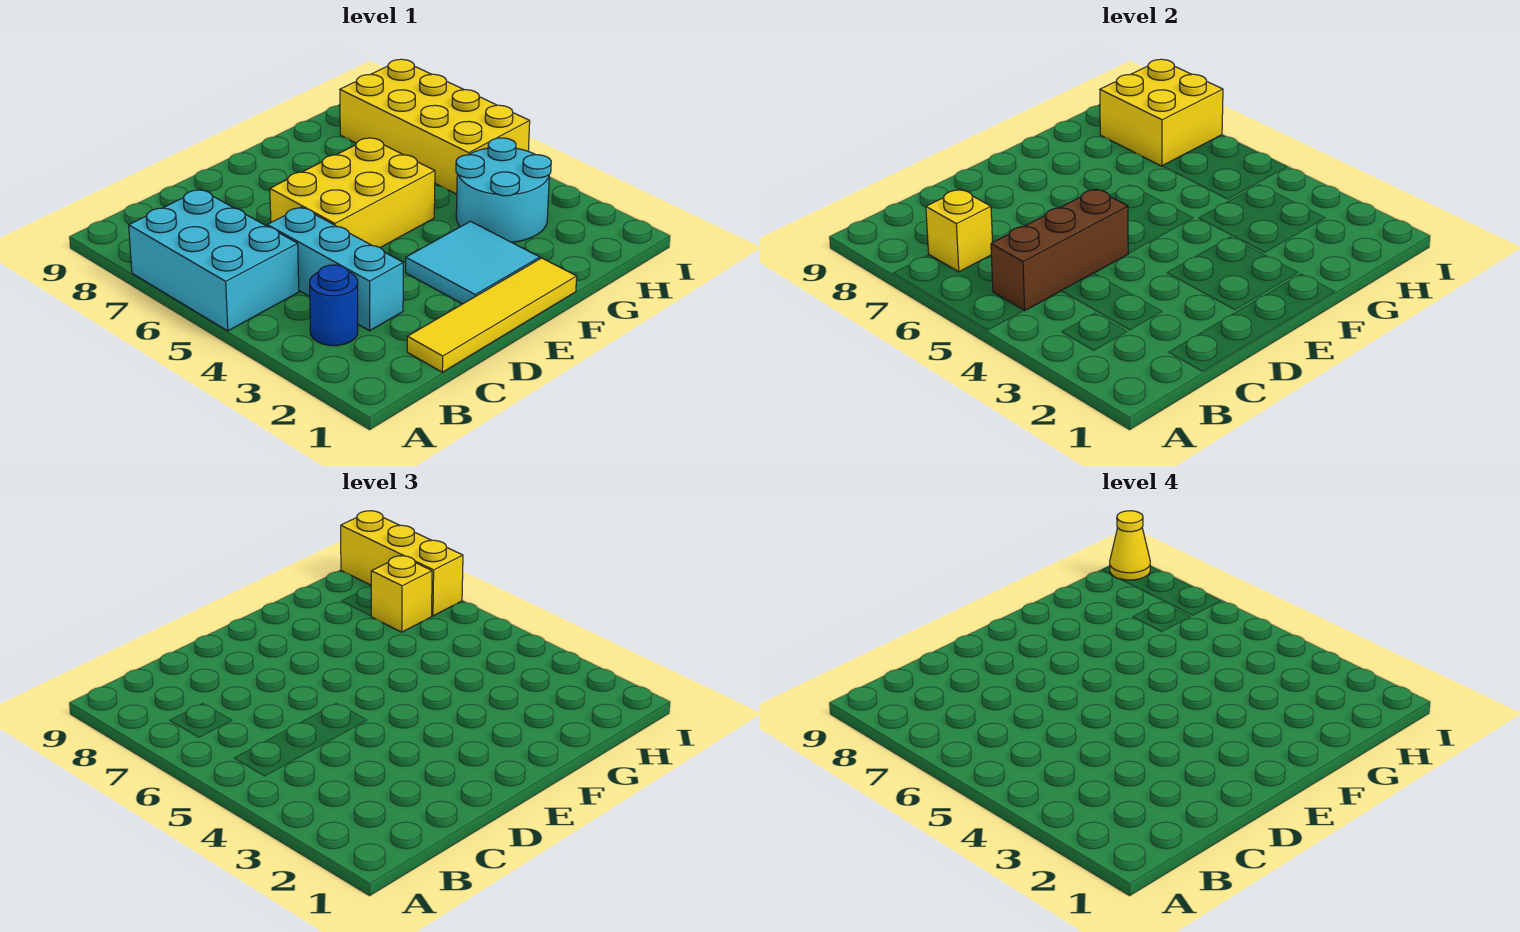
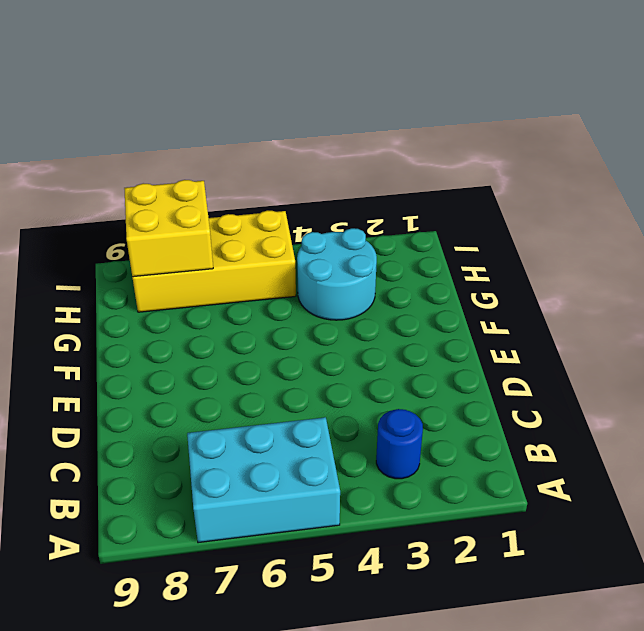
none -> yellow 1x4 tile [407,258,577,372]
none -> cyan 1x3 brick [267,207,403,331]
none -> yellow 2x3 brick [270,138,435,248]

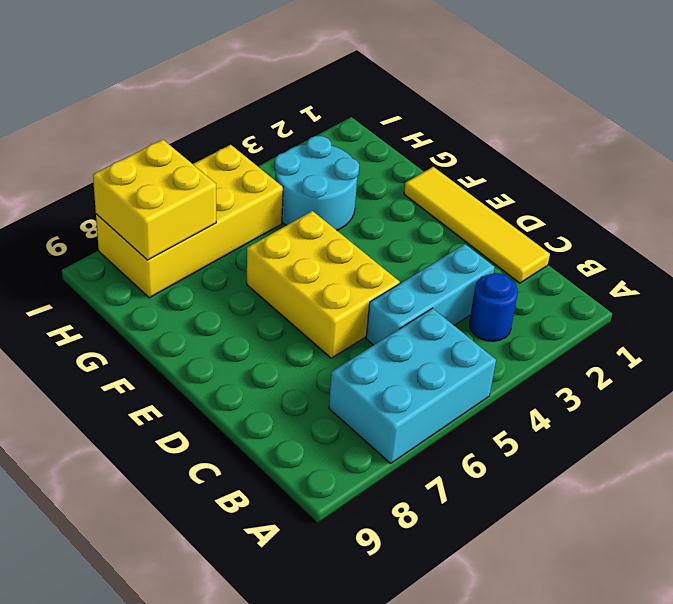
none -> cyan 2x2 tile [406,221,540,304]
none -> brown 1x3 brick [991,189,1128,311]
none -> yellow 1x1 brick [926,189,992,272]

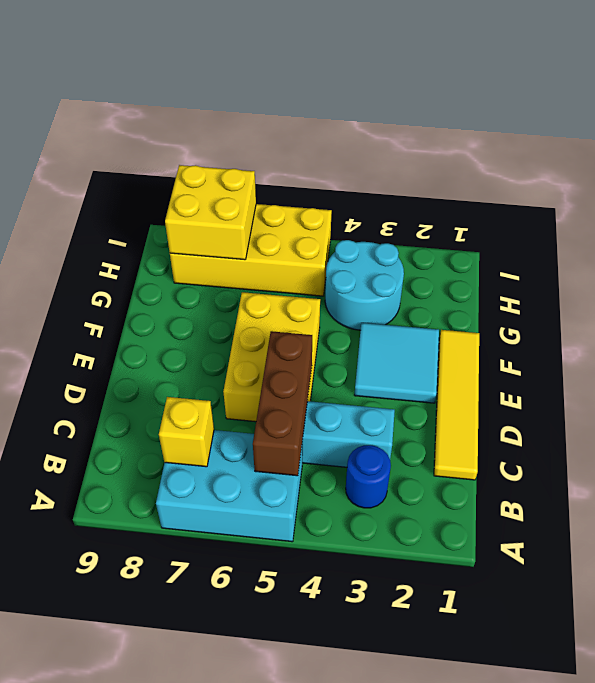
none -> yellow 1x1 brick [371,556,432,632]
none -> yellow 1x3 brick [341,511,463,616]
none -> yellow 1x1 cone [1110,511,1150,580]

